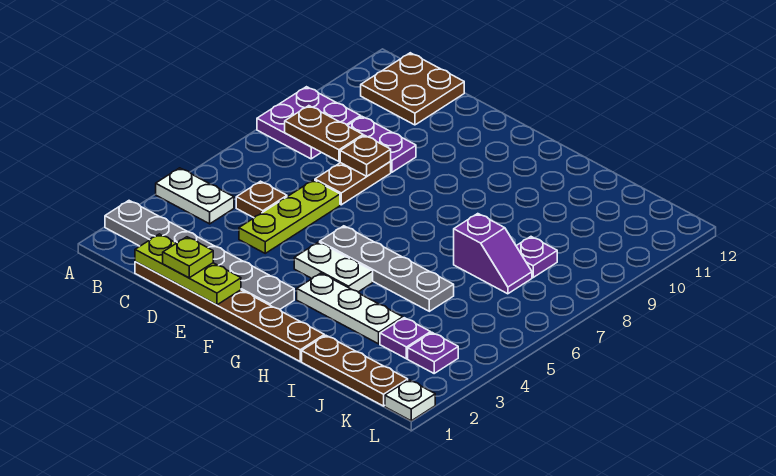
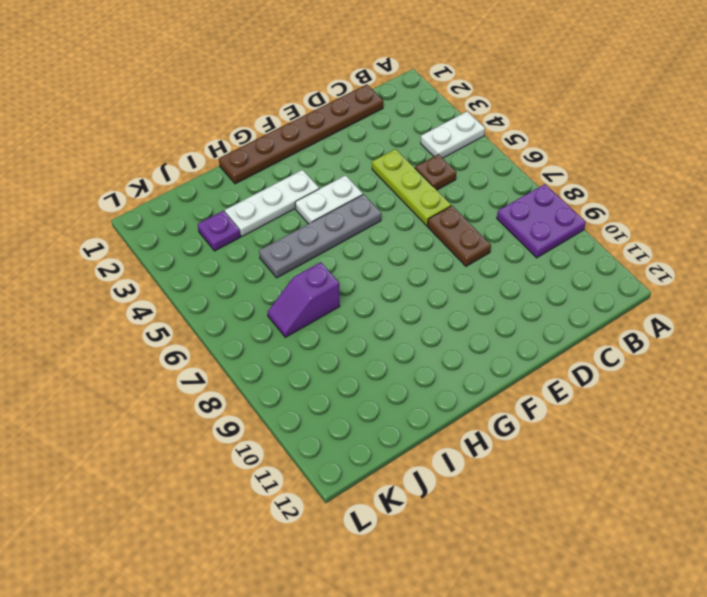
none -> grey 1x6 plate [105,201,294,309]
none -> brown 2x2 plate [361,53,464,125]
none -> purple 1x2 plate [348,117,416,172]

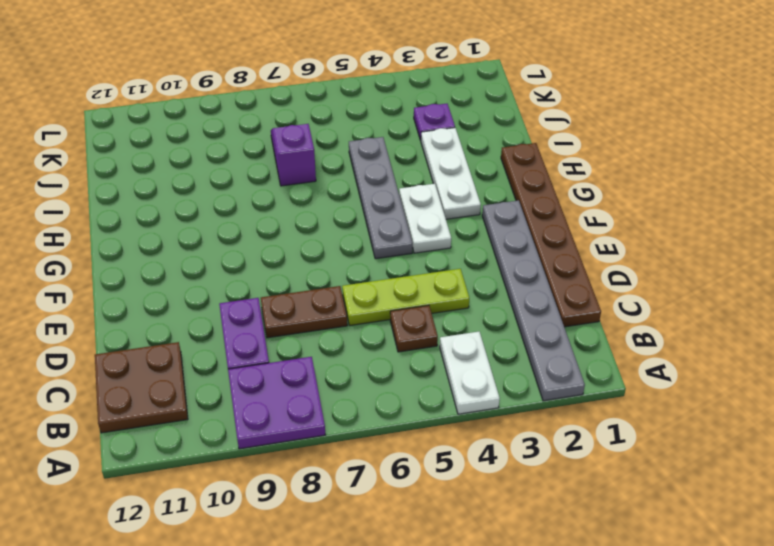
none -> brown 1x3 plate [302,335,408,406]
none -> purple 1x1 plate [516,237,557,277]
none -> purple 1x1 plate [408,333,458,373]

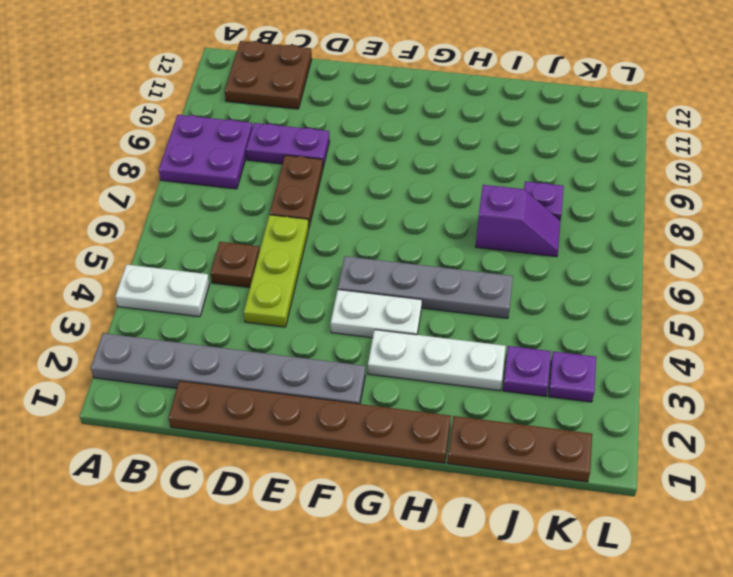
none -> white 1x1 plate [385,380,435,421]
none -> brown 1x2 plate [285,106,363,161]
none -> lime 1x3 plate [135,234,241,305]

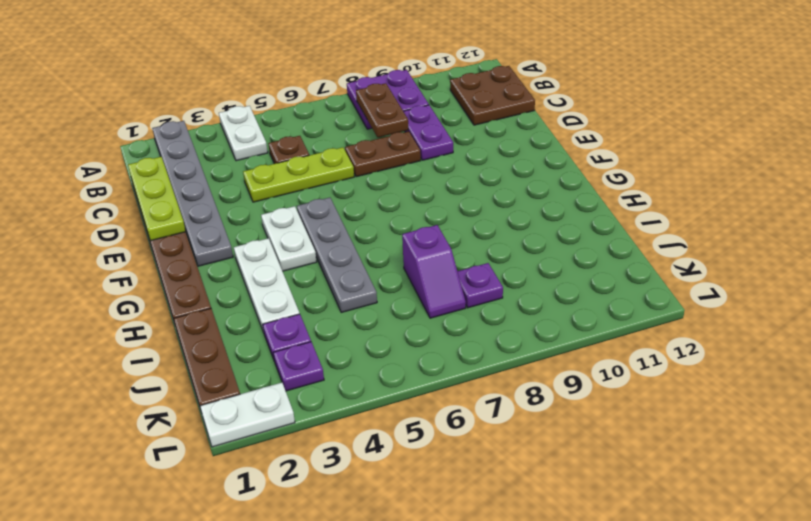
white 1x2 plate [200,383,295,447] -> white 1x1 plate [385,380,435,421]
none -> brown 1x1 plate [340,135,391,176]
none -> lime 1x1 plate [163,237,213,278]

